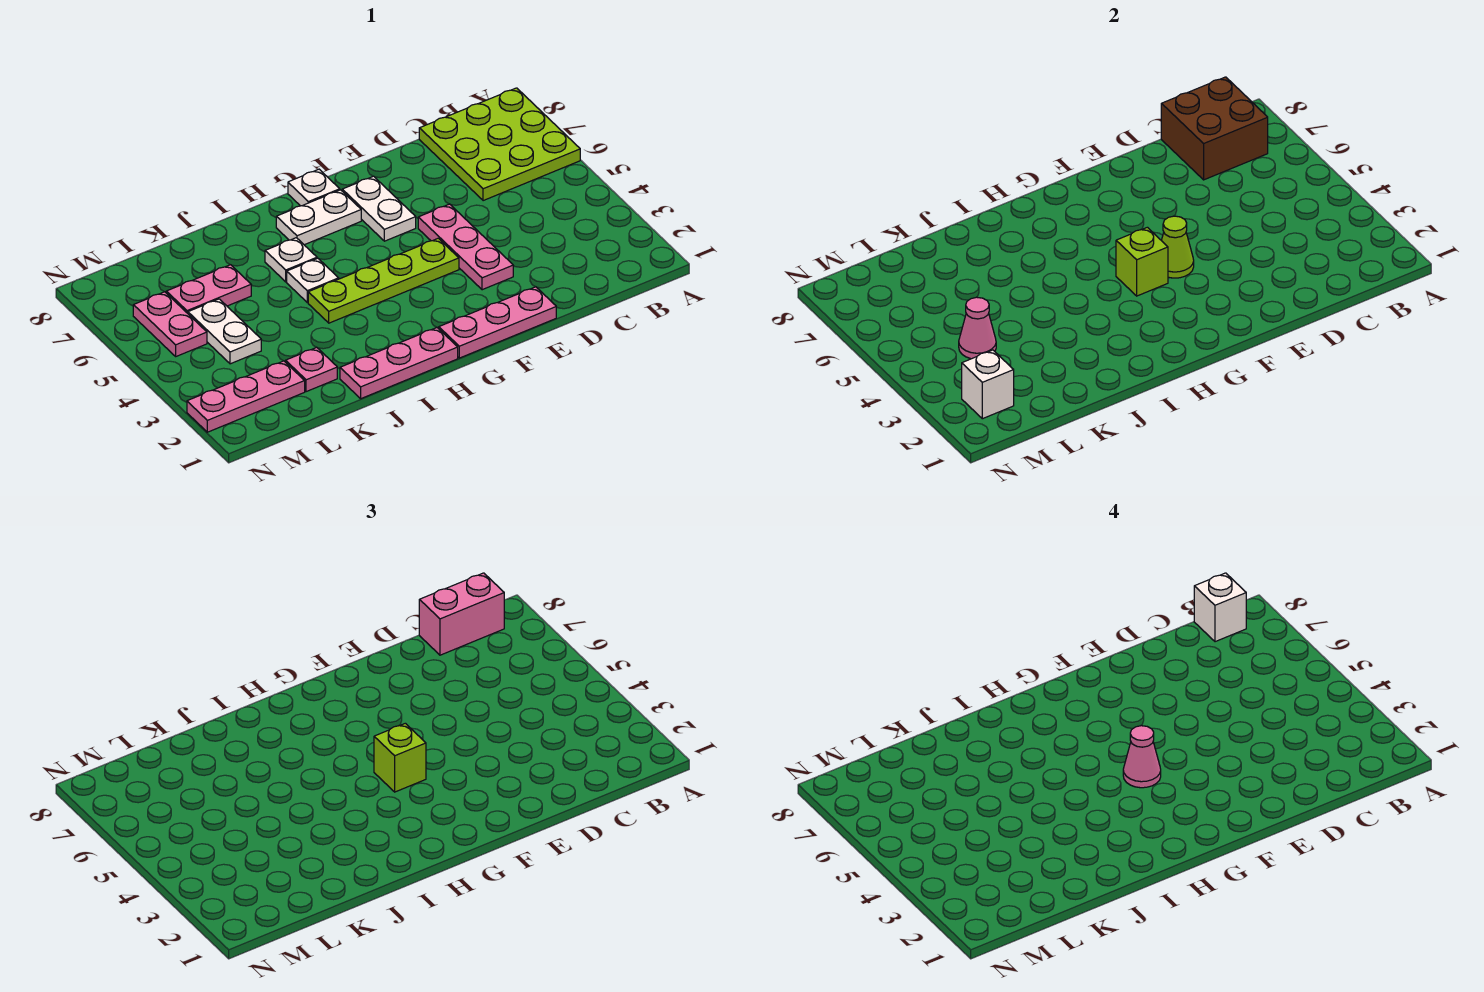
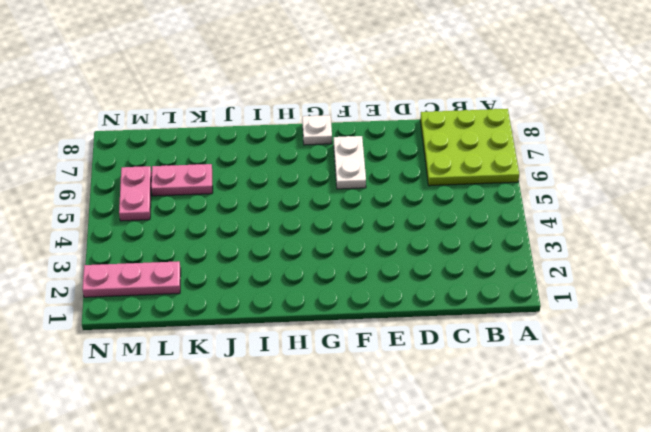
none -> pink 1x3 plate [439,287,556,358]
none -> pink 1x3 plate [418,204,513,290]
none -> lime 1x4 plate [308,238,459,323]

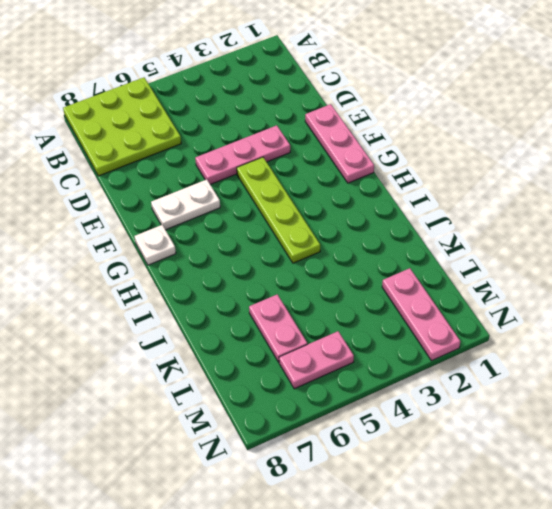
none -> white 1x2 plate [276,190,361,245]
none -> pink 1x3 plate [340,328,458,399]
none -> white 1x1 plate [287,258,339,302]

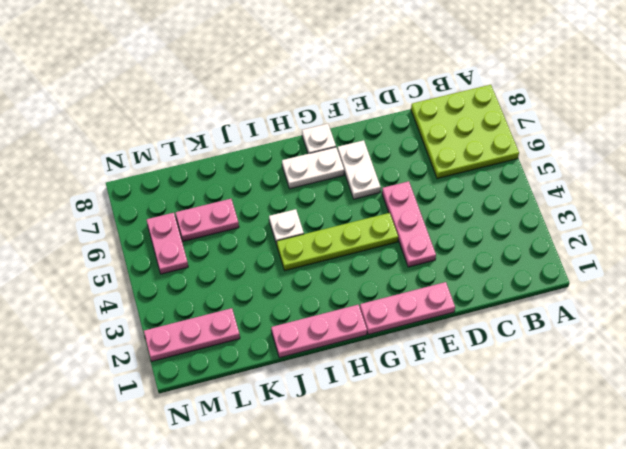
none -> white 1x1 plate [265,238,317,282]
none -> pink 1x1 plate [286,347,337,392]
none -> white 1x2 plate [188,299,261,364]

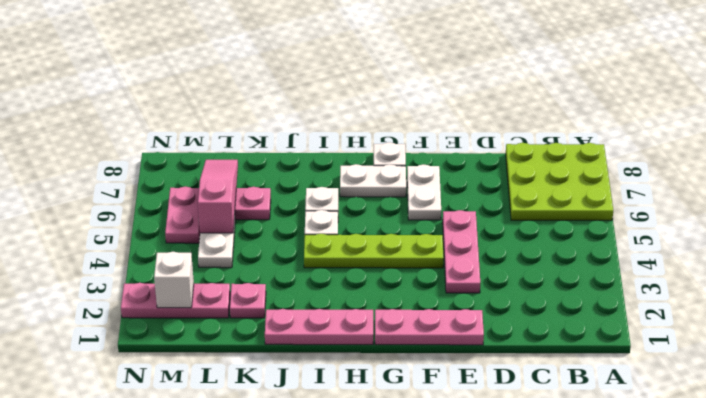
pink 1x3 slope [198,160,238,233] -> none
none -> brown 2x2 brick [1161,77,1268,180]
none -> lime 1x1 cone [1161,216,1194,278]
none -> lime 1x1 brick [1116,227,1168,296]

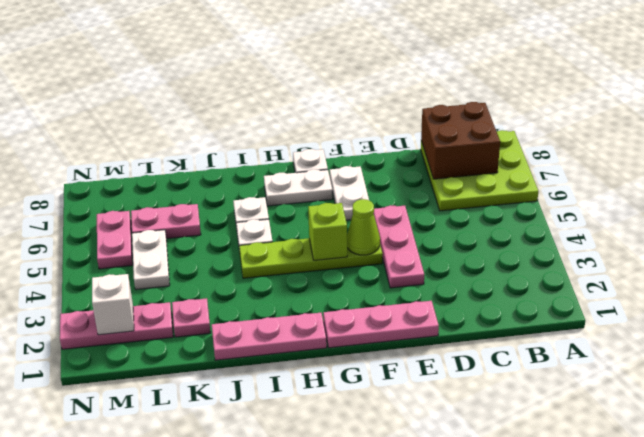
none -> pink 1x1 cone [959,297,996,359]
none -> pink 1x2 brick [419,573,504,655]
none -> lime 1x1 brick [374,723,426,792]

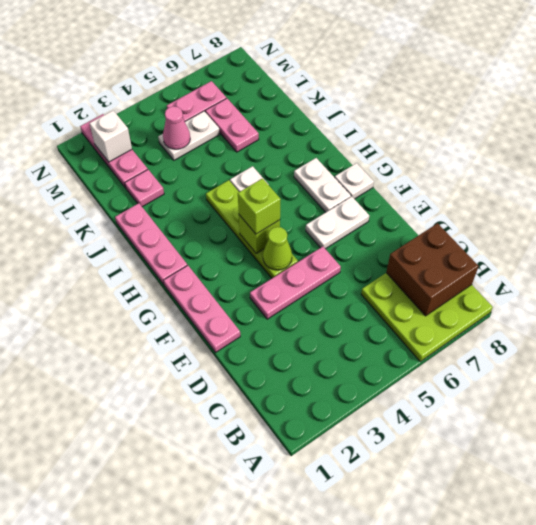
none -> white 1x1 plate [265,238,317,282]
none -> pink 1x2 brick [419,573,504,655]
none -> white 1x1 brick [1194,573,1246,642]

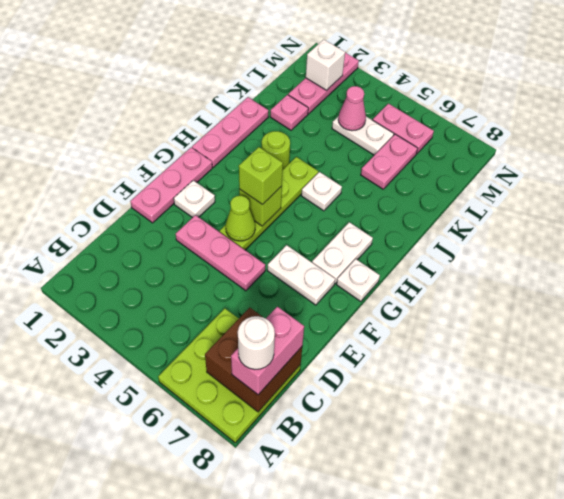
white 1x1 round brick [238,316,275,369] -> white 1x1 brick [1194,573,1246,642]
white 1x1 plate [174,180,215,218] -> white 1x1 plate moved to [265,238,317,282]
lime 1x1 round brick [262,131,290,169] -> none
none -> pink 1x1 cone [1123,726,1161,788]

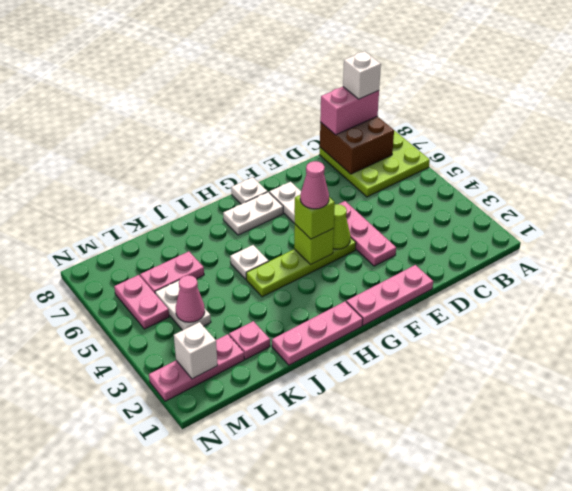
none -> white 1x1 plate [265,238,317,282]

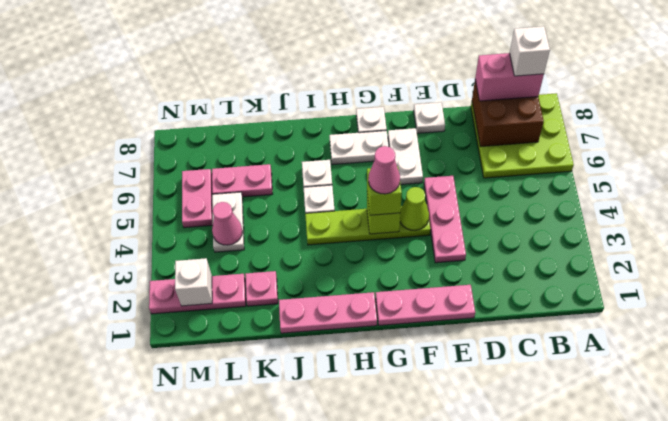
white 1x1 plate [414,102,445,133] -> none

